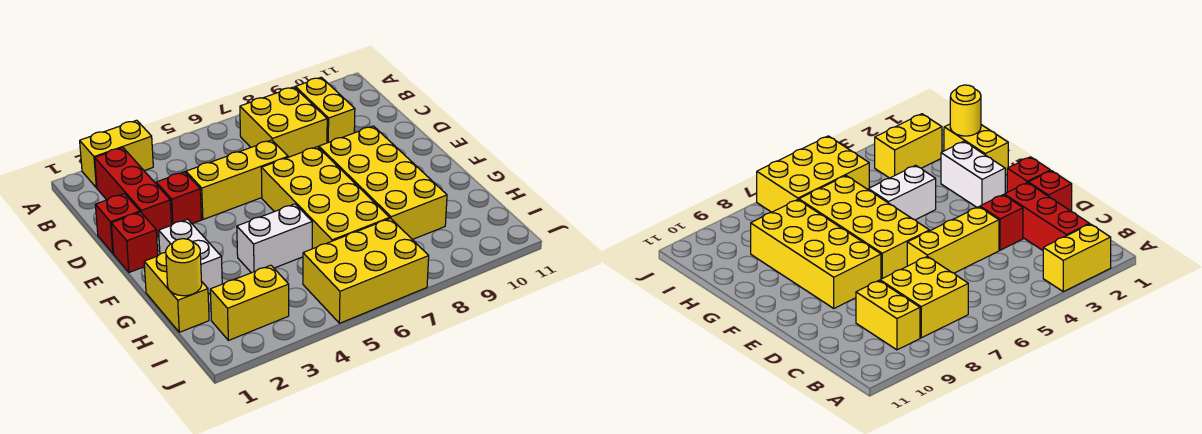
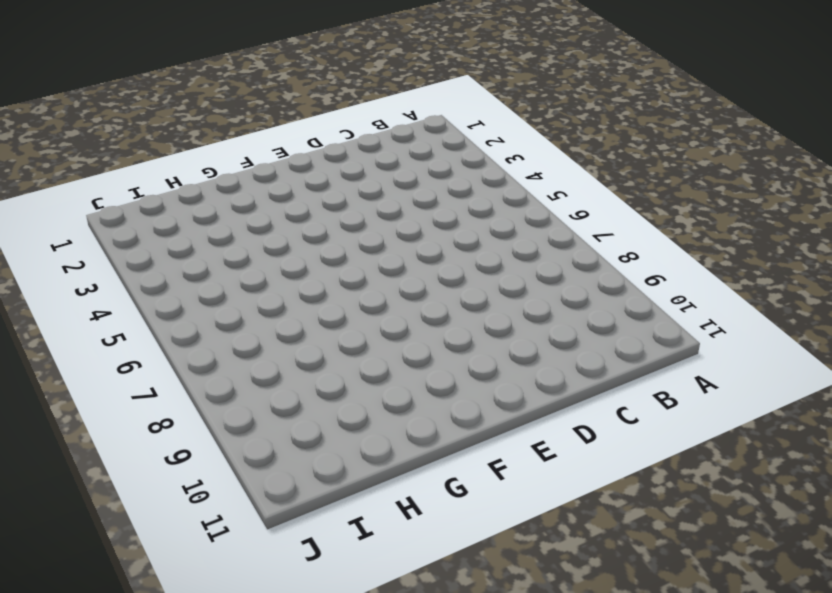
none -> yellow 1x2 brick [80,120,153,188]
none -> red 1x3 brick [95,148,172,237]
none -> yellow 2x2 brick [240,87,327,157]

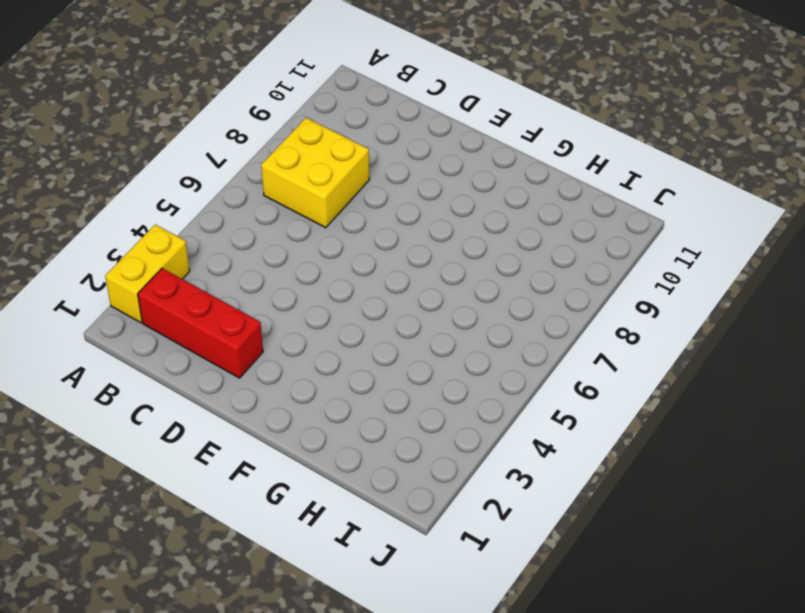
none -> yellow 1x2 brick [295,77,355,143]
none -> red 1x1 brick [95,194,140,253]
none -> red 1x1 brick [156,172,201,224]

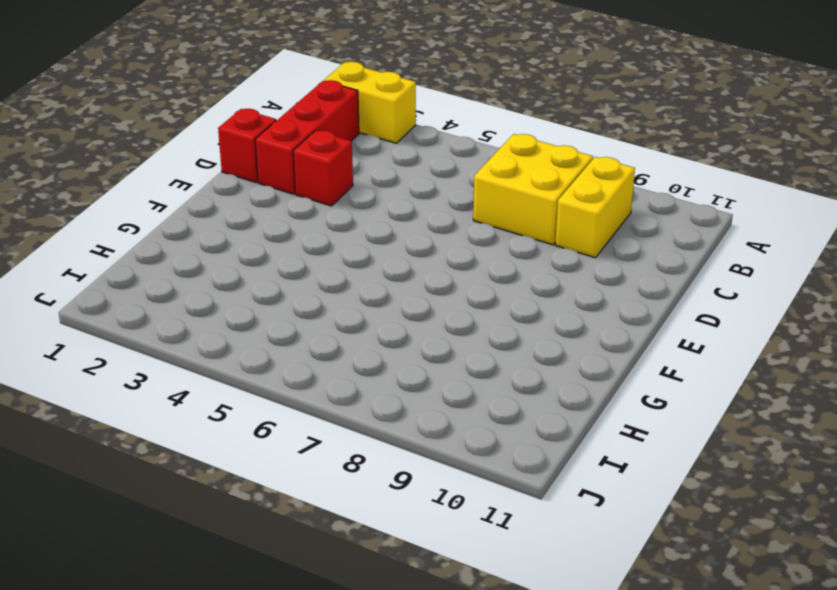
none -> yellow 1x3 brick [186,140,288,219]
none -> red 1x1 brick [111,212,158,272]
none -> yellow 2x4 brick [261,147,390,249]

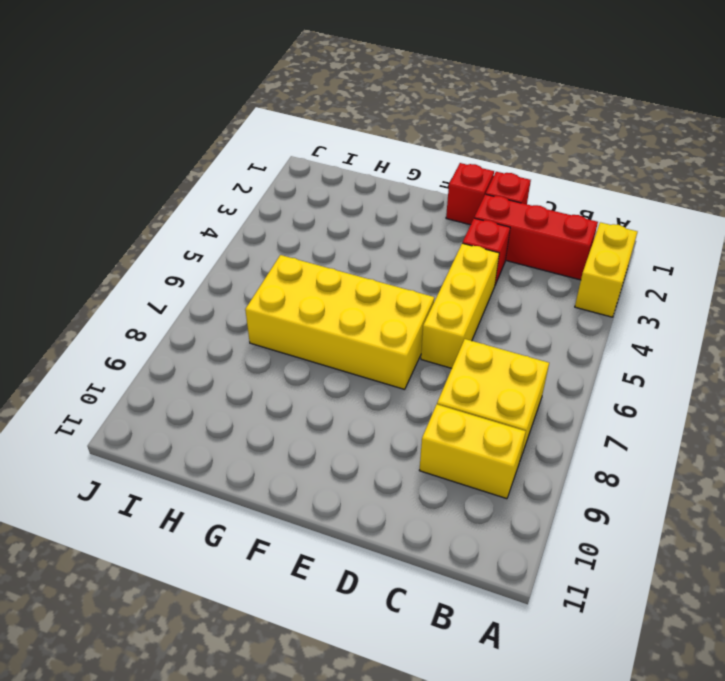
none -> yellow 2x4 brick [319,126,447,240]
none -> white 1x2 brick [159,219,222,294]
none -> yellow 1x2 brick [144,252,209,332]

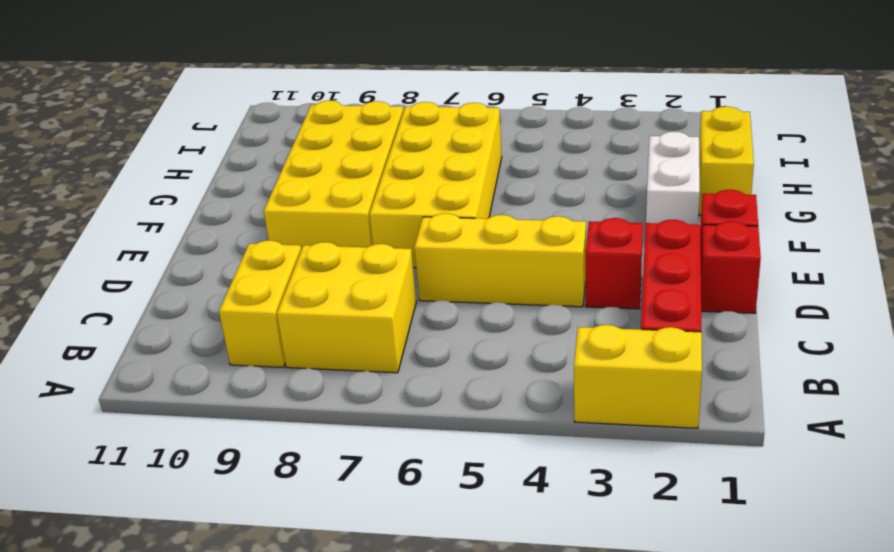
none -> white 1x2 brick [237,204,312,273]
none -> yellow 1x2 brick [210,265,289,340]
none -> yellow 2x3 brick [303,218,429,323]

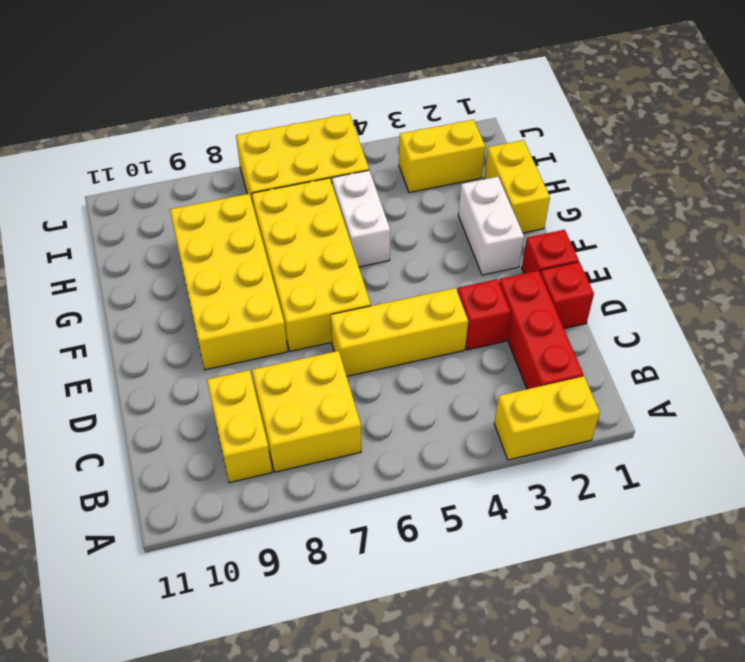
white 1x2 brick [332,170,390,267] -> white 1x2 brick turned to [237,204,312,273]
none -> yellow 1x1 round brick [166,239,202,296]

